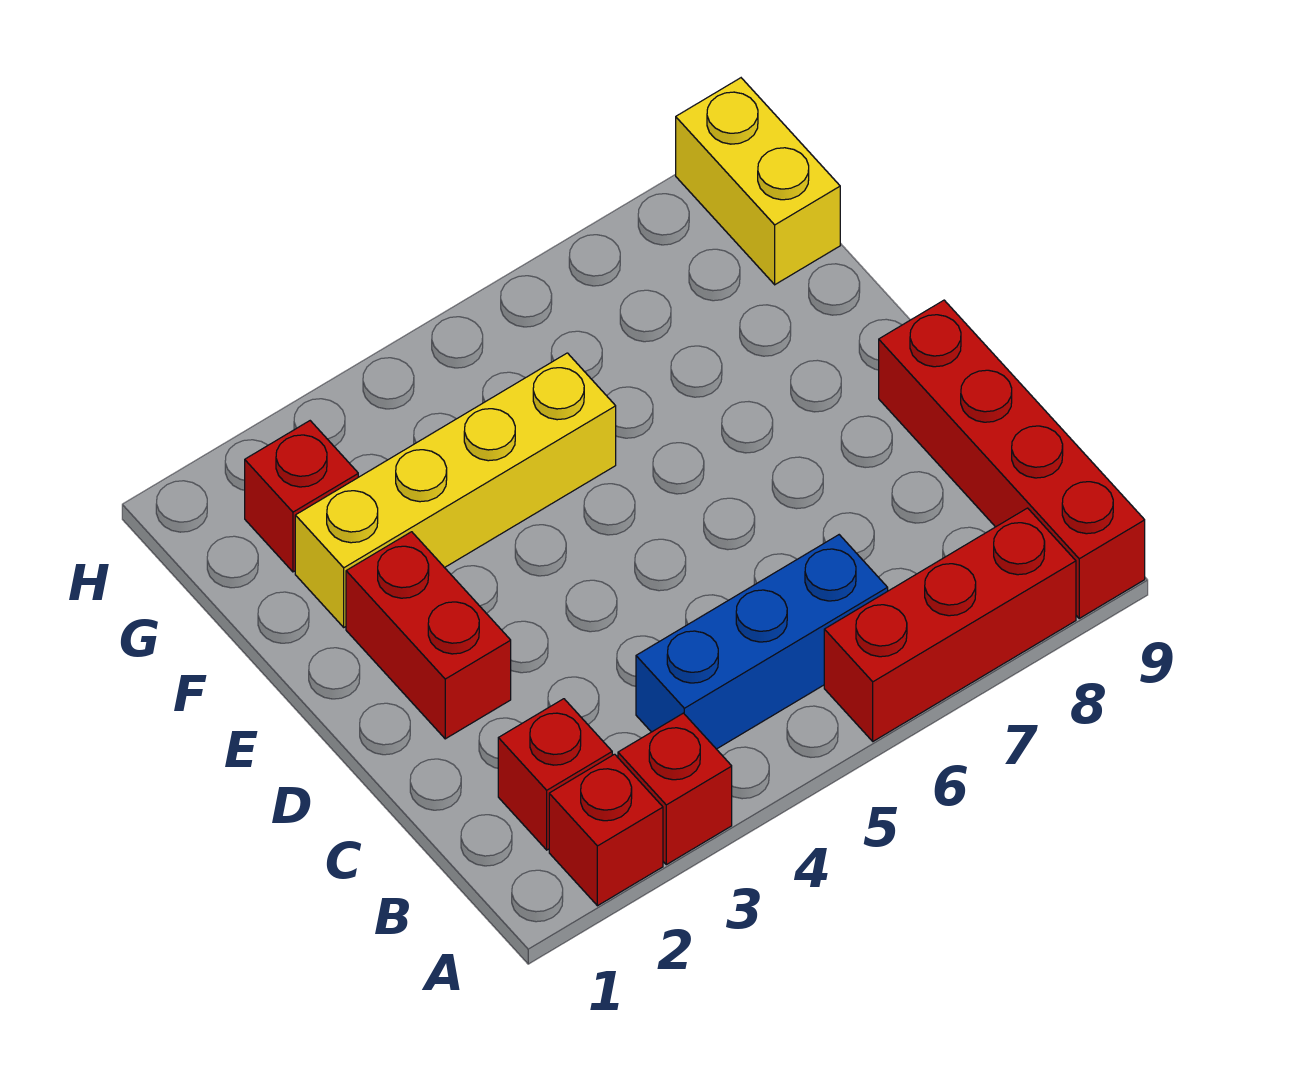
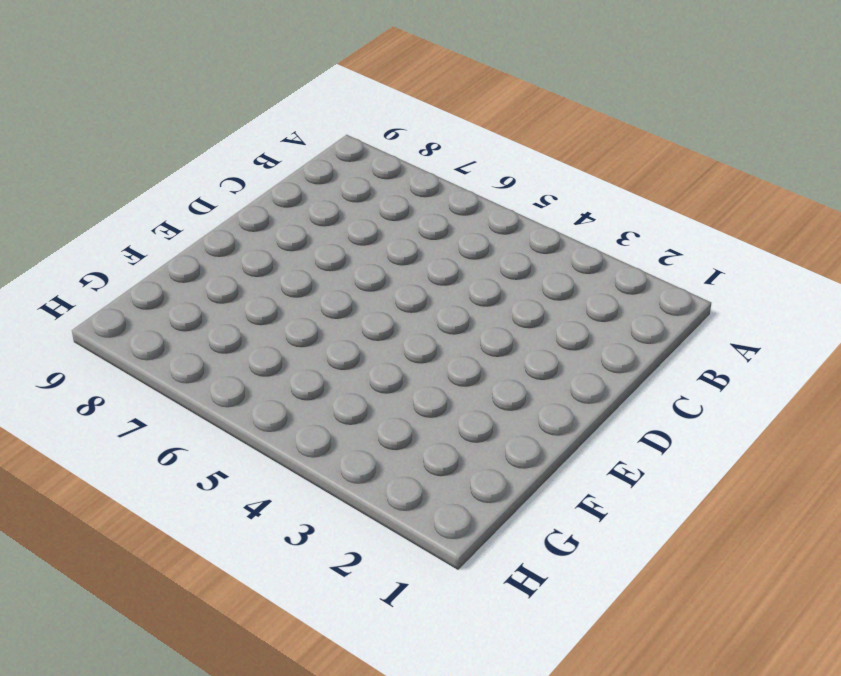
none -> red 1x1 brick [549,754,663,906]
none -> red 1x1 brick [618,713,732,865]

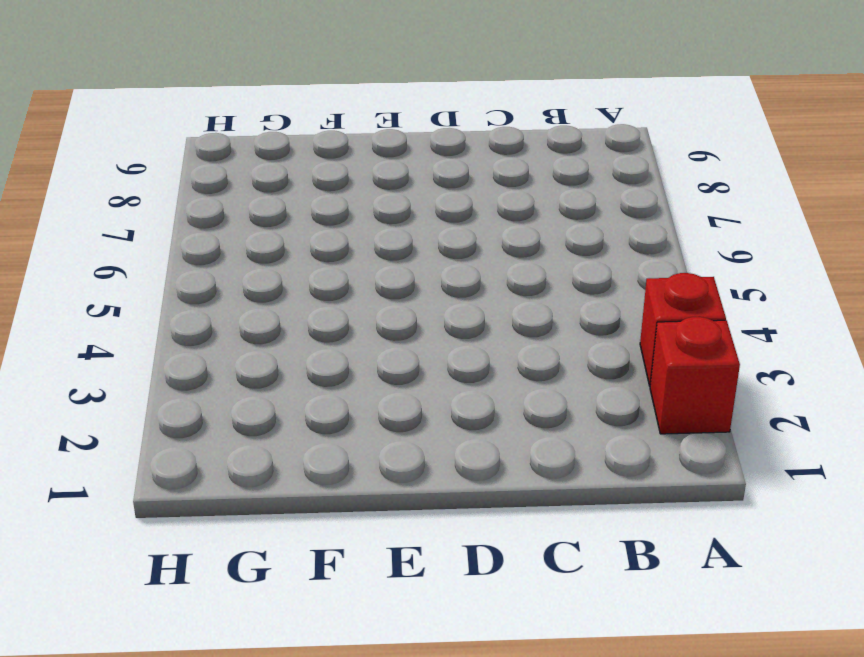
none -> red 1x3 brick [824,508,1076,741]
none -> red 1x4 brick [879,300,1145,618]

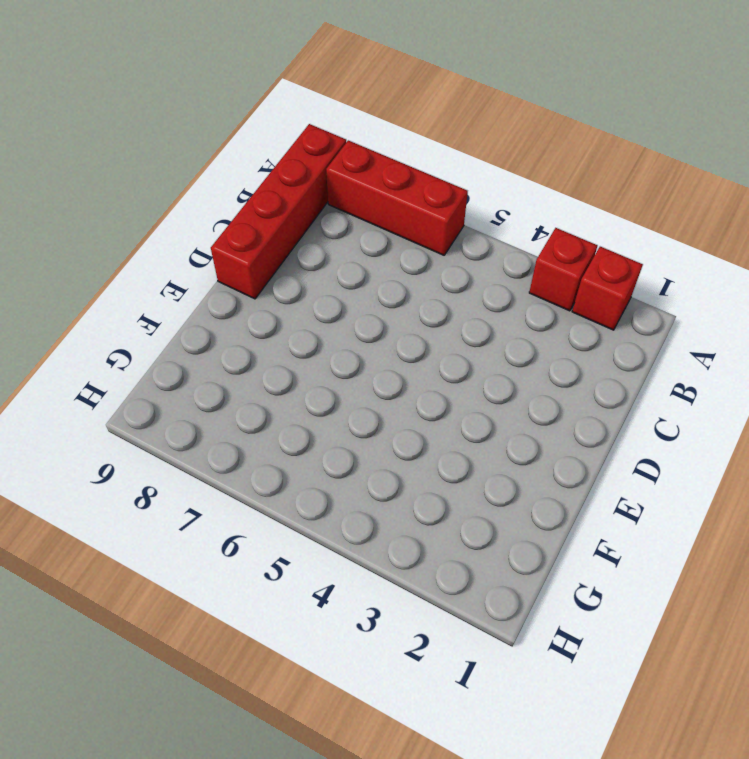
none -> red 1x1 brick [498,699,612,850]
none -> blue 1x3 brick [636,535,888,749]

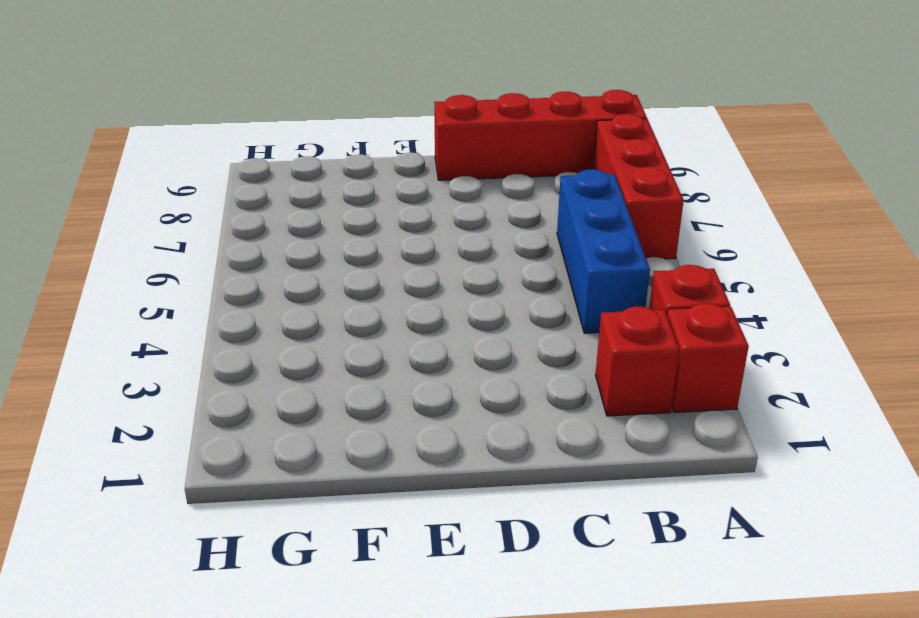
none -> red 1x2 brick [346,532,511,739]
none -> yellow 1x4 brick [295,353,616,627]

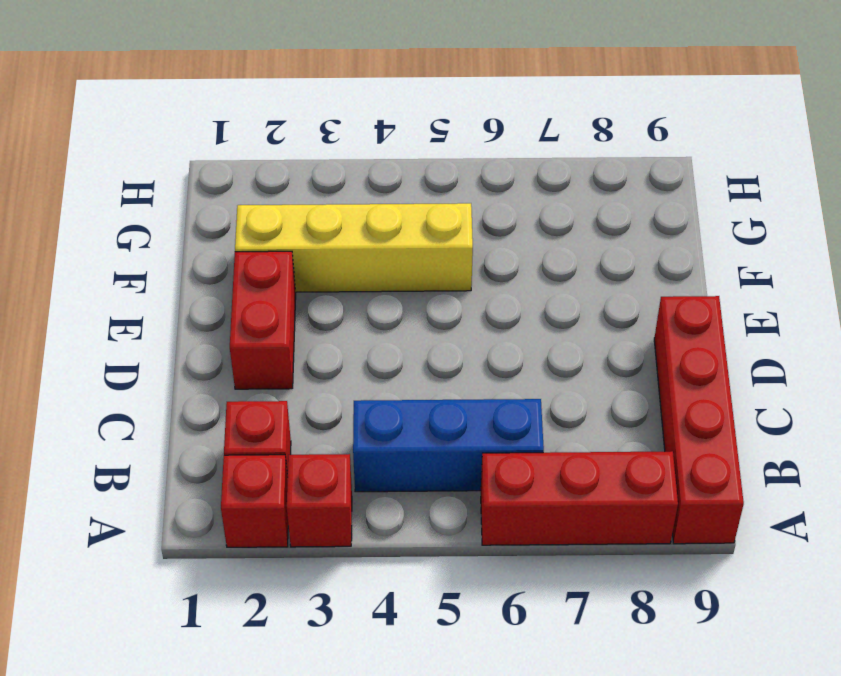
none -> red 1x1 brick [245,421,358,572]
none -> yellow 1x2 brick [676,78,840,285]

